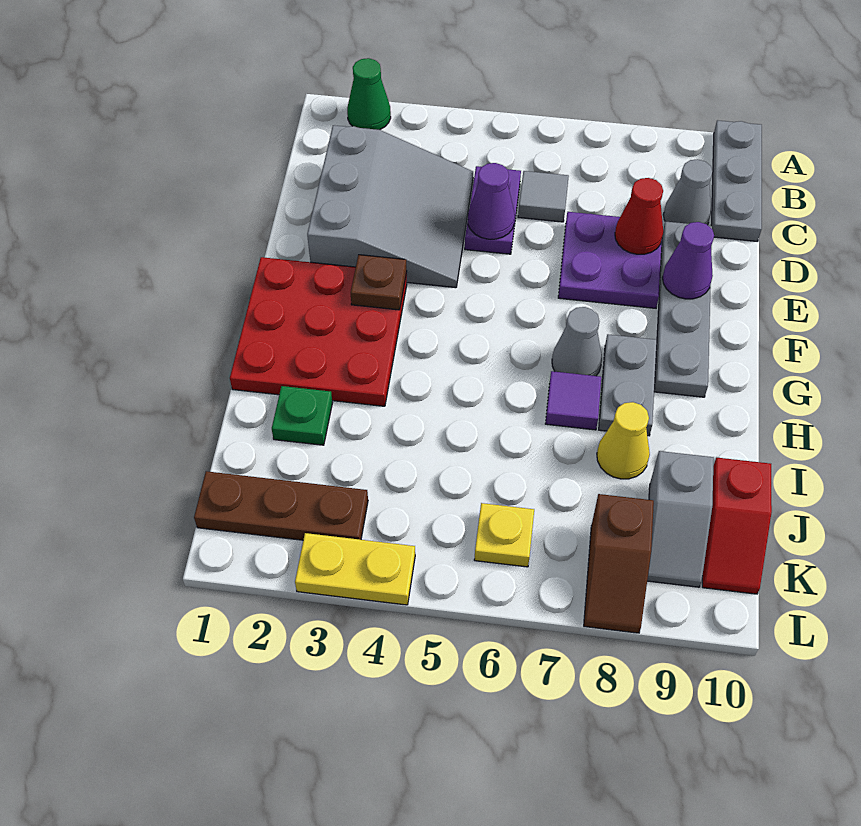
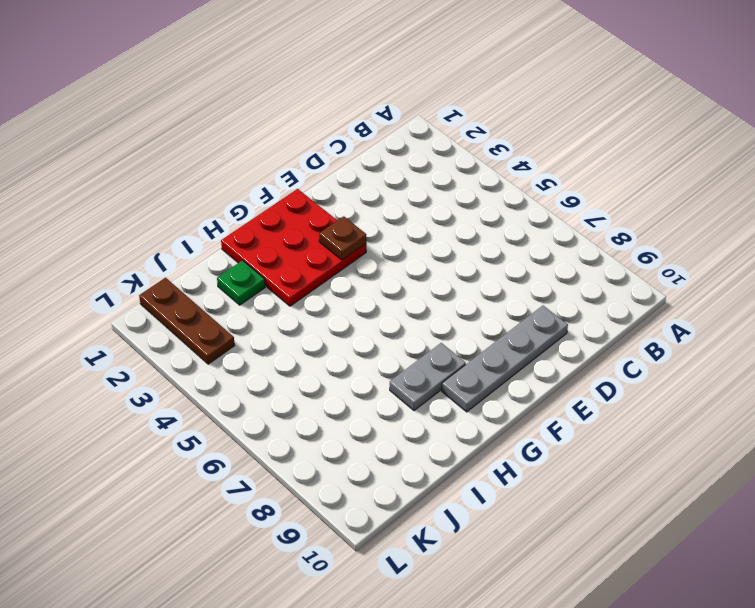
none -> green 1x1 cone [347,58,391,130]
none -> grey 1x3 plate [711,120,762,242]
none -> grey 3x3 slope [307,125,473,288]

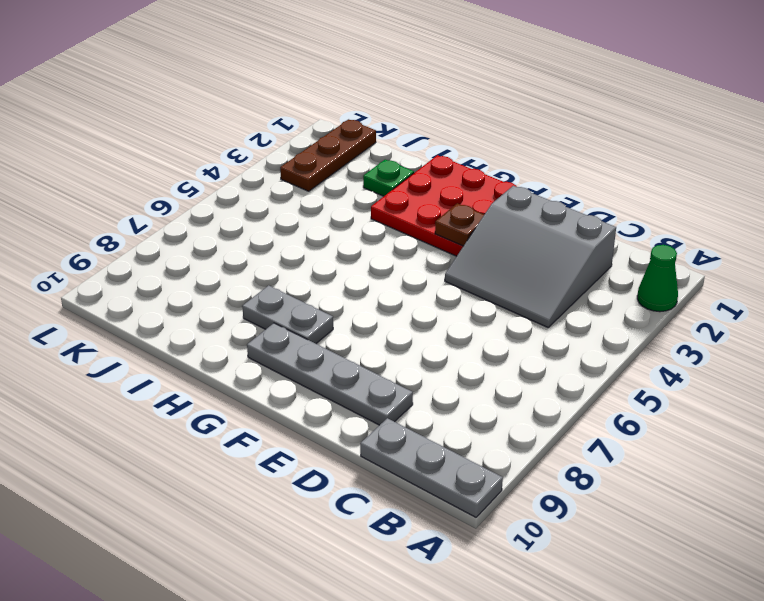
none -> purple 1x2 plate [465,166,521,254]
none -> grey 1x1 tile [518,171,569,222]
none -> grey 1x1 cone [663,159,713,225]

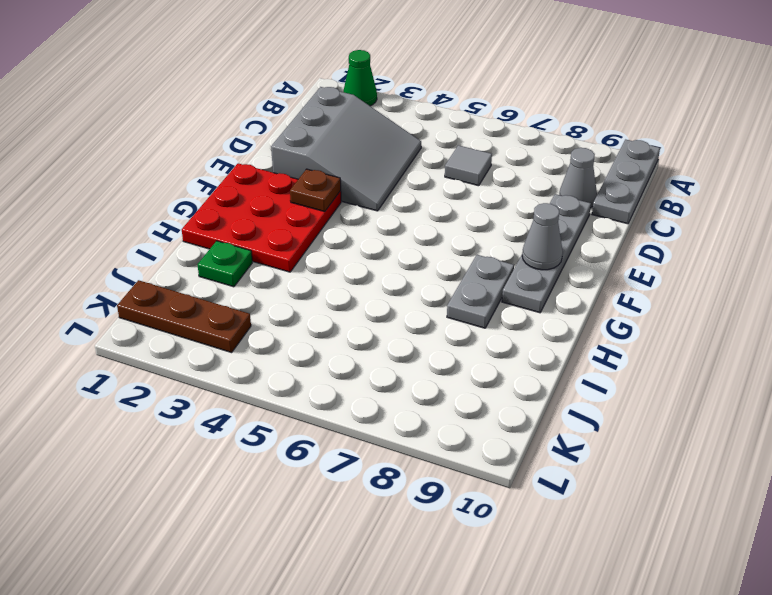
grey 1x1 cone [522,203,563,270] -> grey 1x1 cone moved to [552,307,602,376]
none -> purple 1x2 plate [465,166,521,254]
none -> purple 2x2 plate [558,212,663,308]
none -> purple 1x1 tile [545,371,601,430]

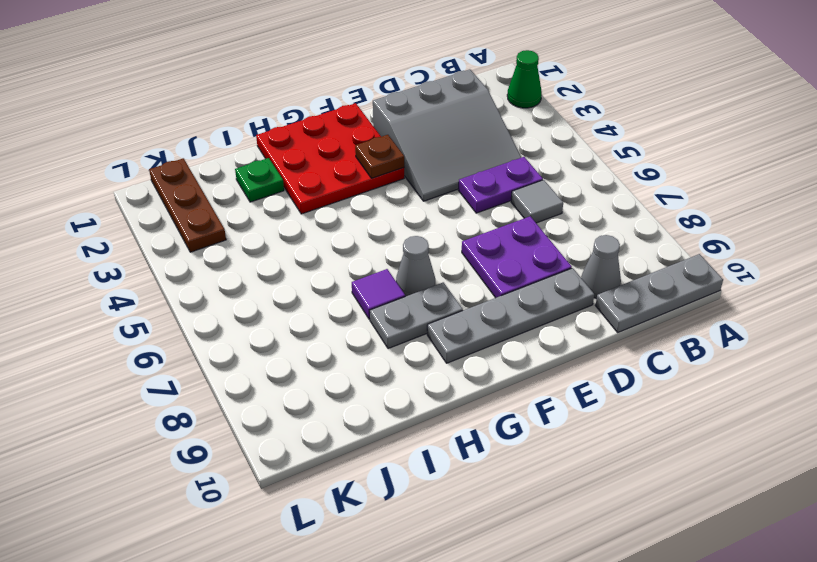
none -> yellow 1x1 cone [597,402,650,479]
none -> grey 1x2 slope [647,451,714,587]
none -> red 1x2 slope [702,458,772,594]

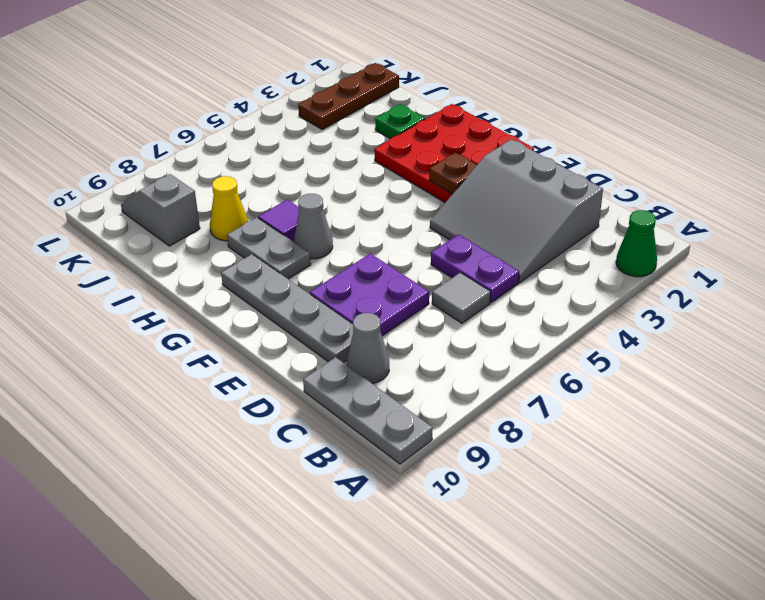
none -> red 1x2 slope [702,458,772,594]
none -> yellow 1x1 plate [474,503,534,567]
none -> brown 1x2 slope [584,494,654,633]

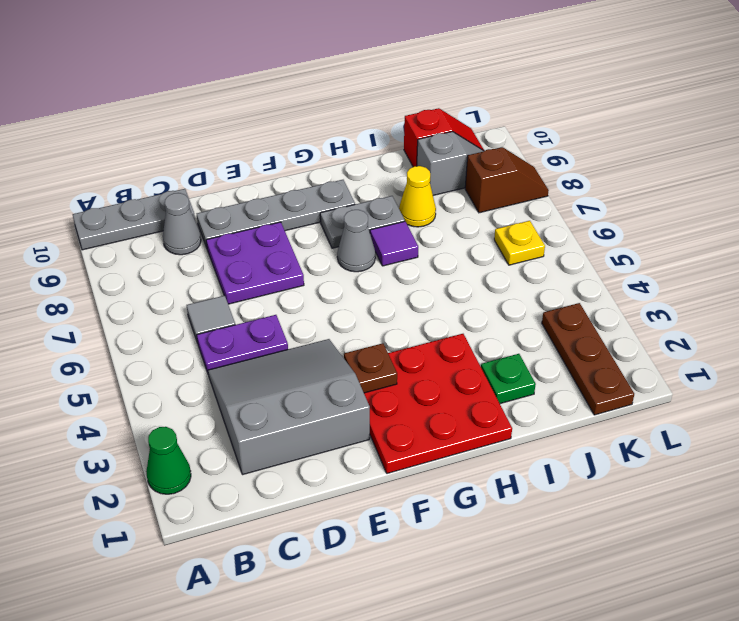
none -> yellow 1x2 plate [295,533,415,605]
none -> purple 1x1 cone [468,163,515,239]
none -> red 1x1 cone [615,178,663,254]

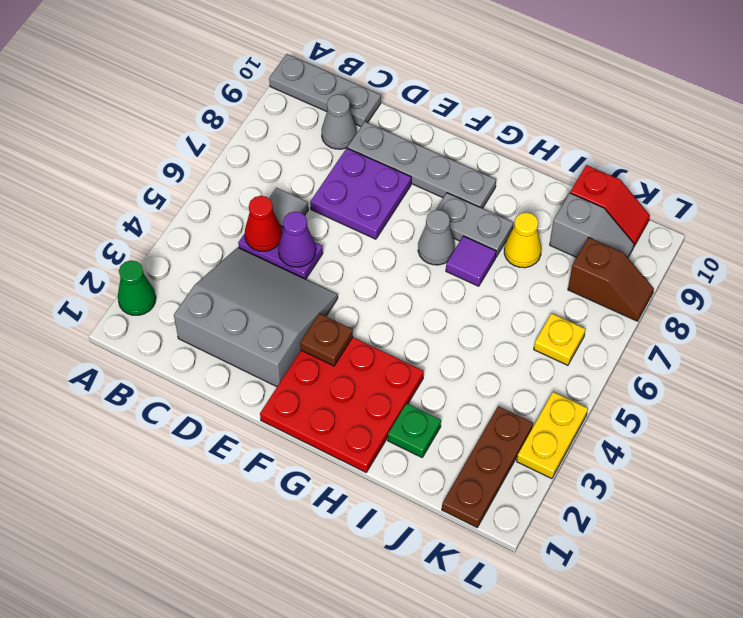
red 1x1 cone [245,196,282,251] -> red 1x1 cone moved to [615,178,663,254]
none -> purple 1x1 cone [662,222,714,299]

